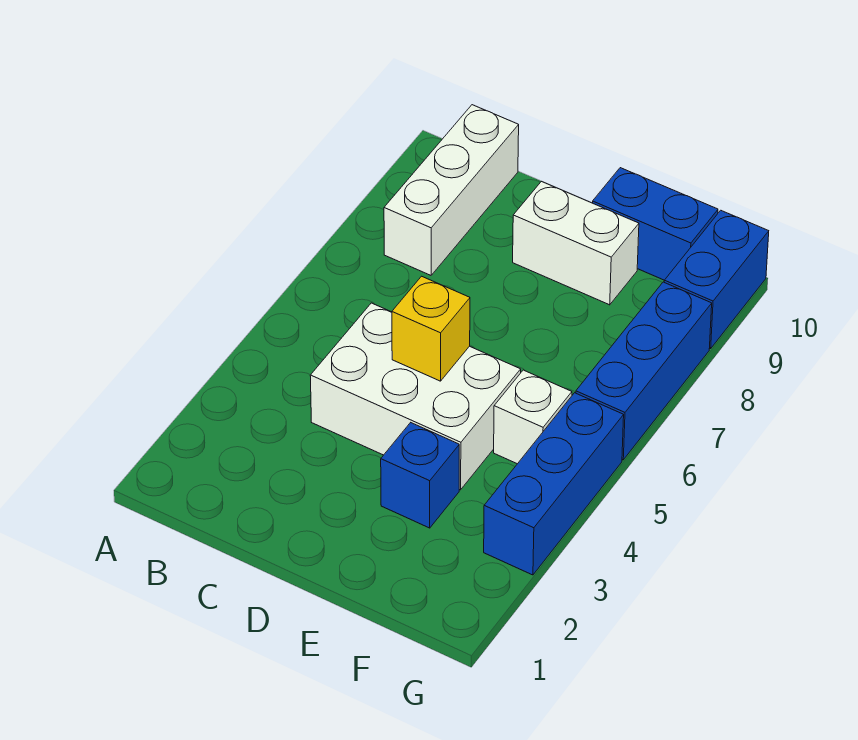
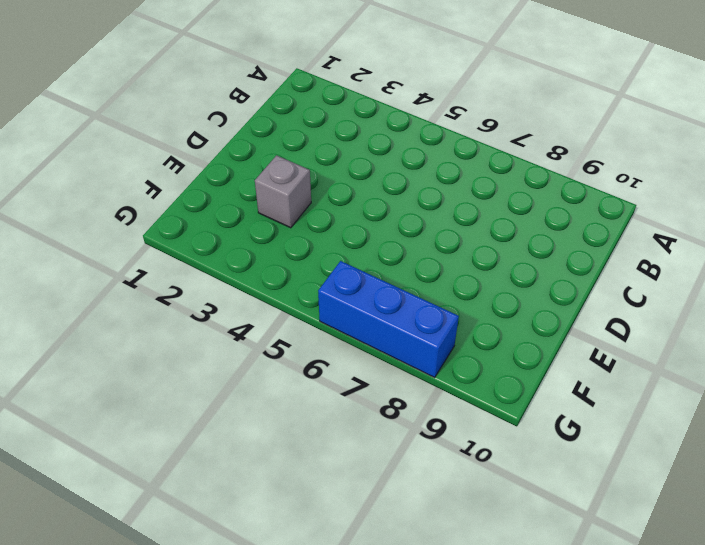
grey 1x1 brick [255,155,311,228] -> blue 1x1 brick [381,423,459,528]
none -> white 1x3 brick [384,105,519,275]
none -> white 2x3 brick [310,303,521,490]

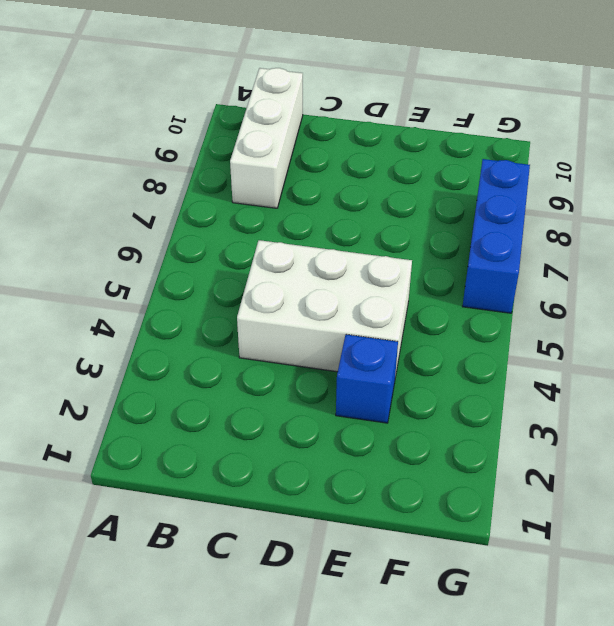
none -> white 1x2 brick [513,181,639,305]
none -> blue 1x2 brick [593,168,718,280]

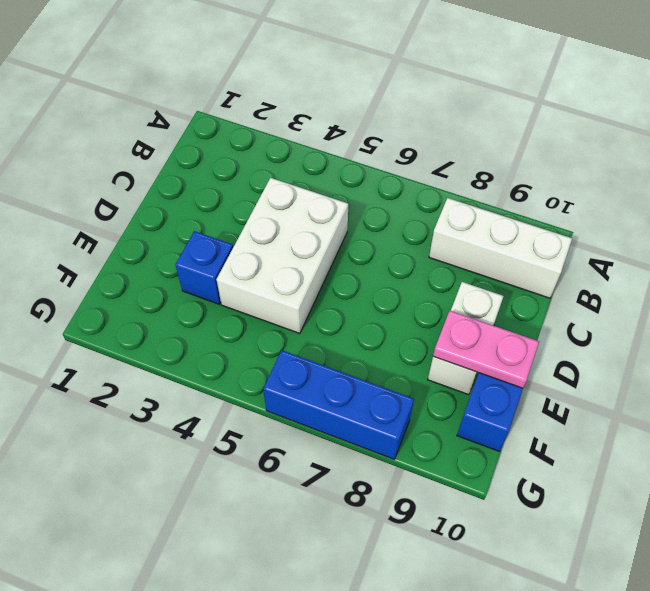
pink 1x2 plate [433,311,539,388] -> none
none -> white 1x1 brick [494,370,572,464]
none -> blue 1x3 brick [484,393,624,575]

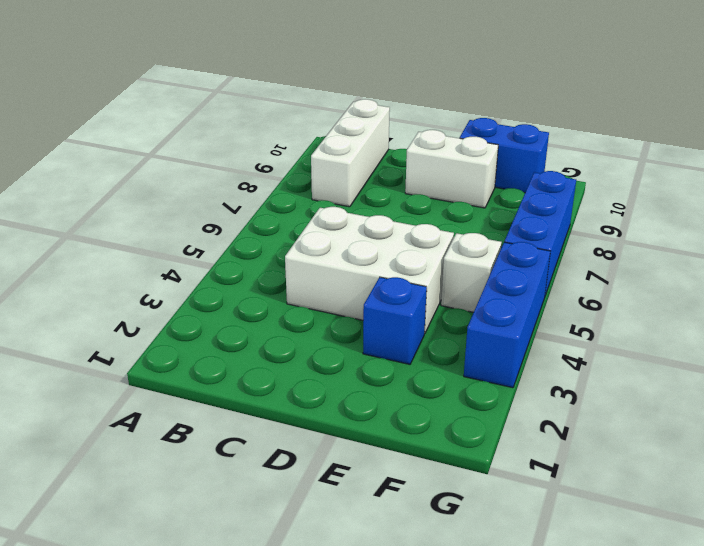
none -> blue 1x2 brick [664,210,769,349]
none -> yellow 1x1 brick [392,276,470,381]

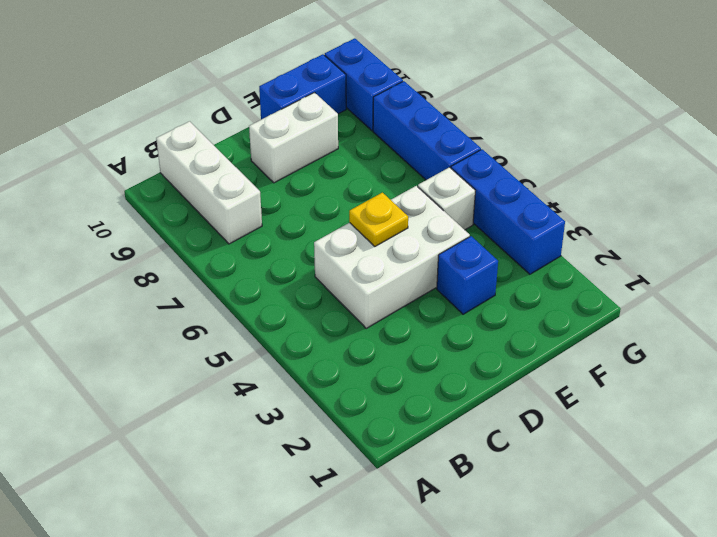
yellow 1x1 plate [349,193,408,246] -> yellow 1x1 brick [392,276,470,381]

